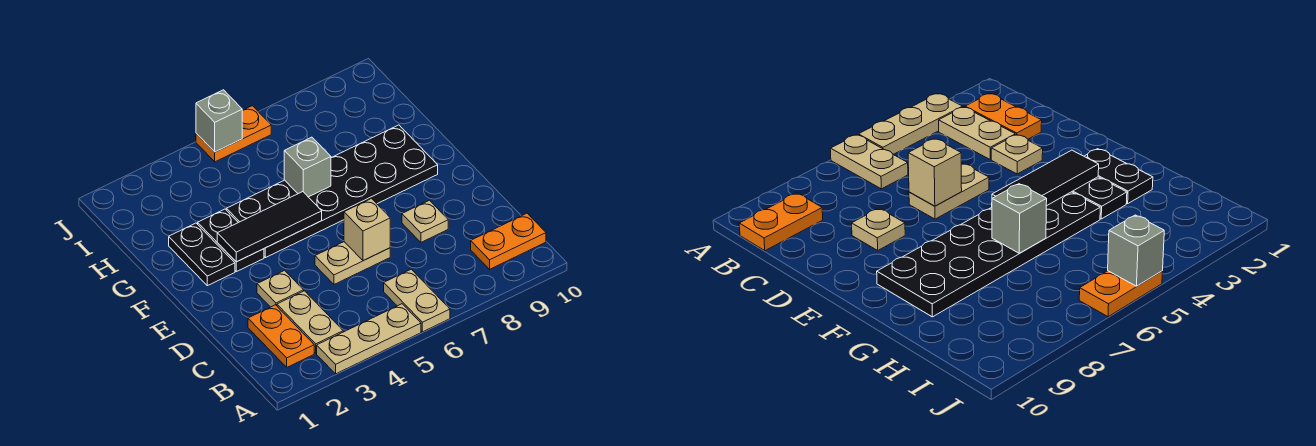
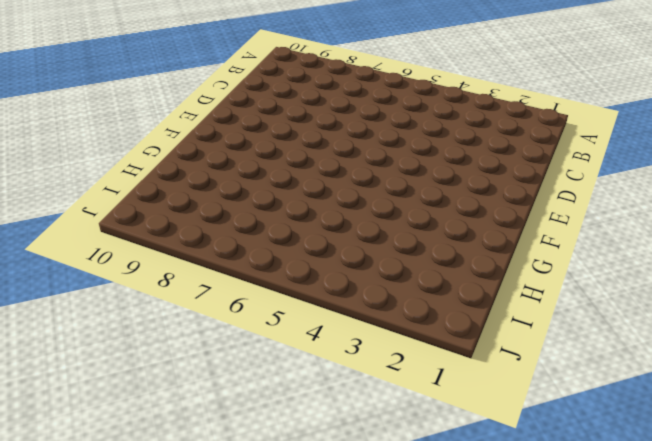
none -> tan 1x3 plate [317,304,421,374]
none -> tan 1x2 plate [384,269,450,332]
none -> orange 1x2 plate [248,305,314,367]

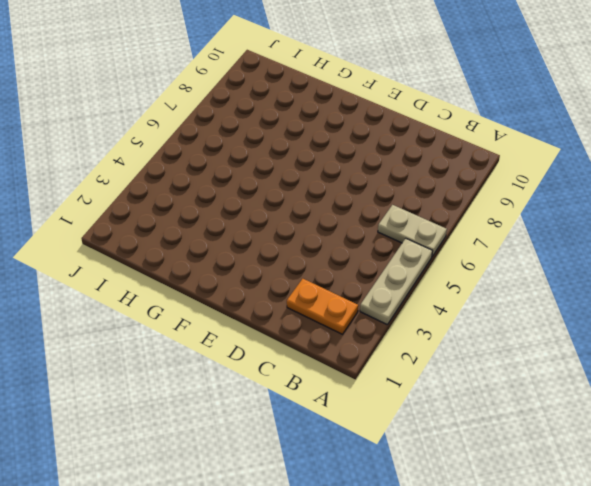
none -> tan 1x2 plate [277,291,343,353]
none -> orange 1x2 plate [471,213,546,269]
none -> tan 1x1 plate [257,270,304,307]

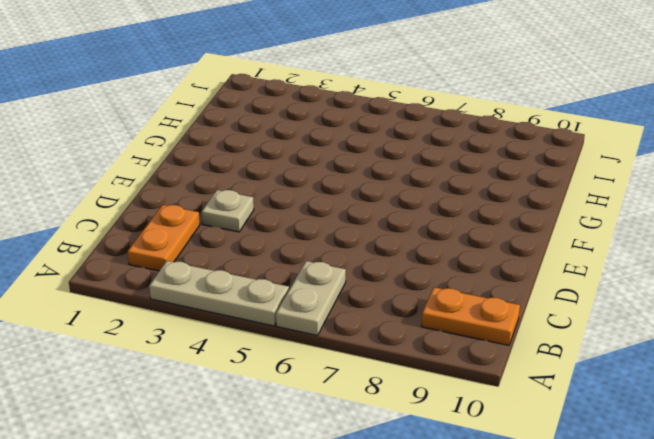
none -> tan 1x2 plate [277,291,343,353]
none -> tan 1x2 plate [315,242,390,284]
none -> tan 1x1 plate [402,200,448,242]

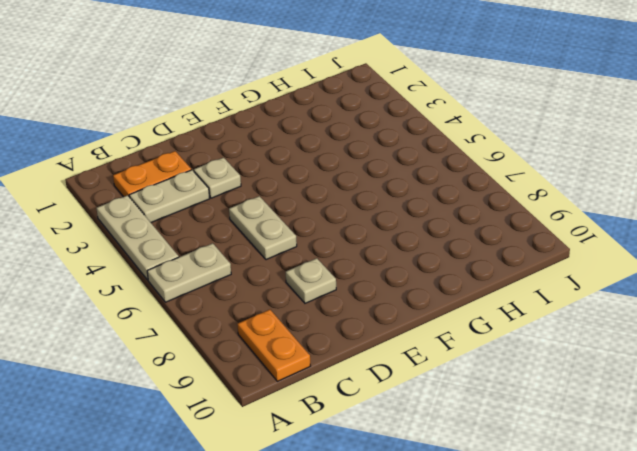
none -> black 1x2 plate [169,223,235,286]
none -> black 1x2 plate [198,209,264,272]
none -> black 2x6 plate [226,125,438,258]

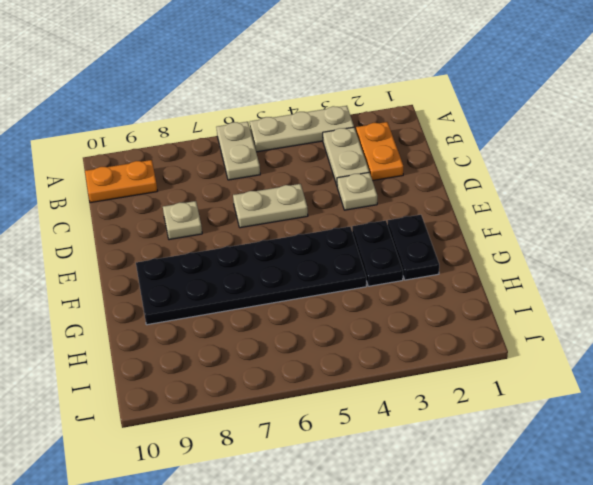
none -> orange 1x2 plate [196,106,271,162]
none -> tan 1x1 brick [344,199,390,261]
none -> black 1x3 tile [217,192,322,262]

